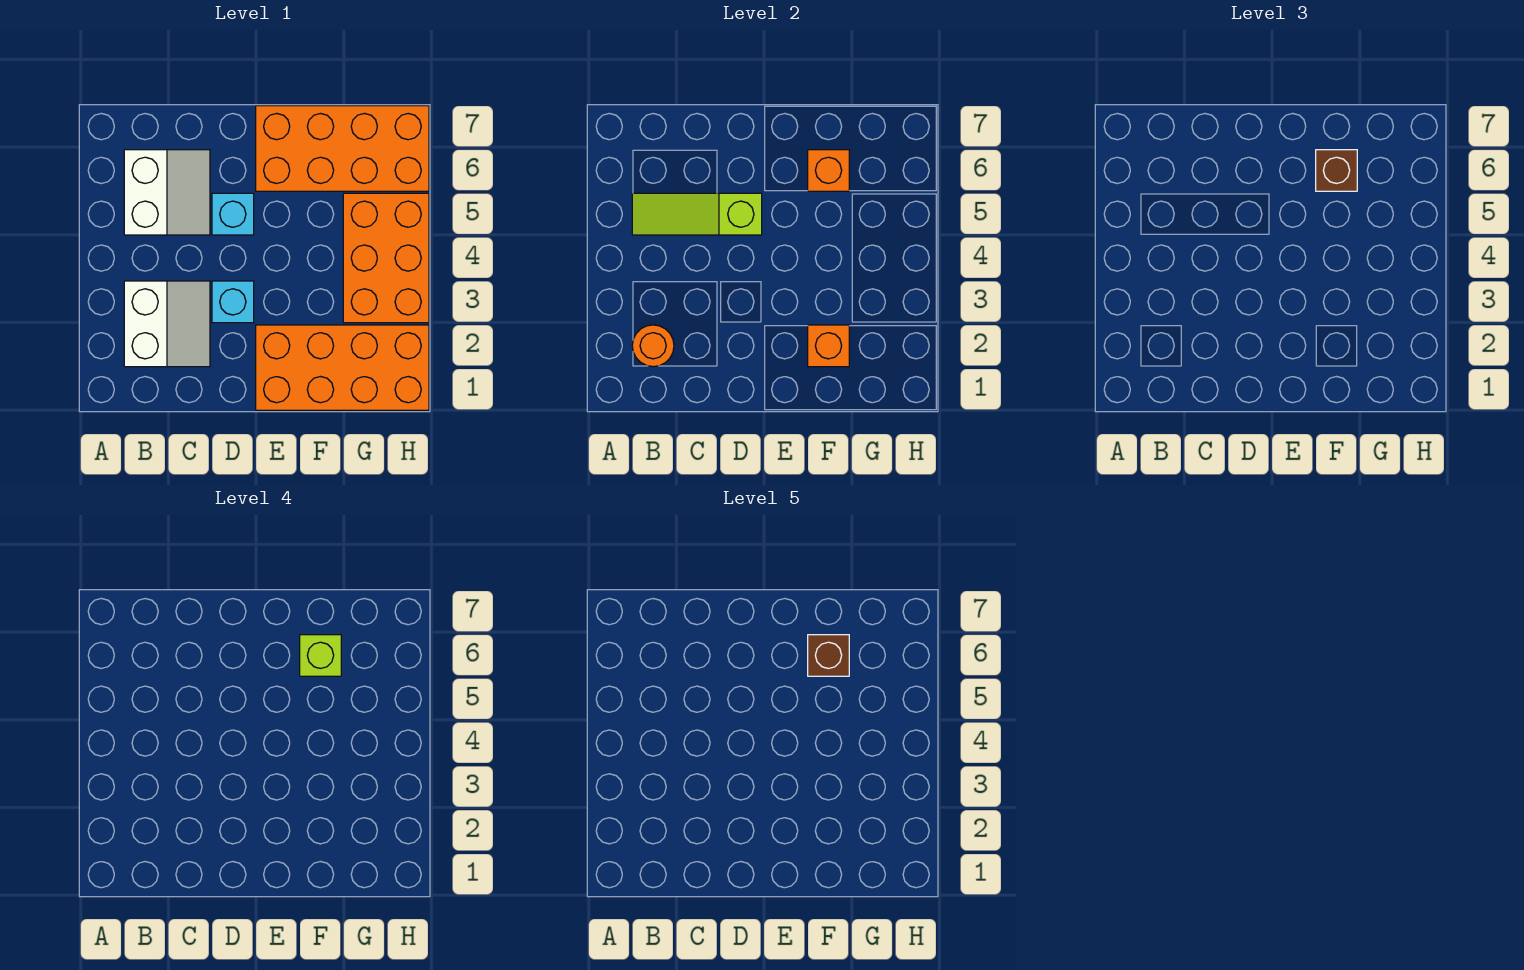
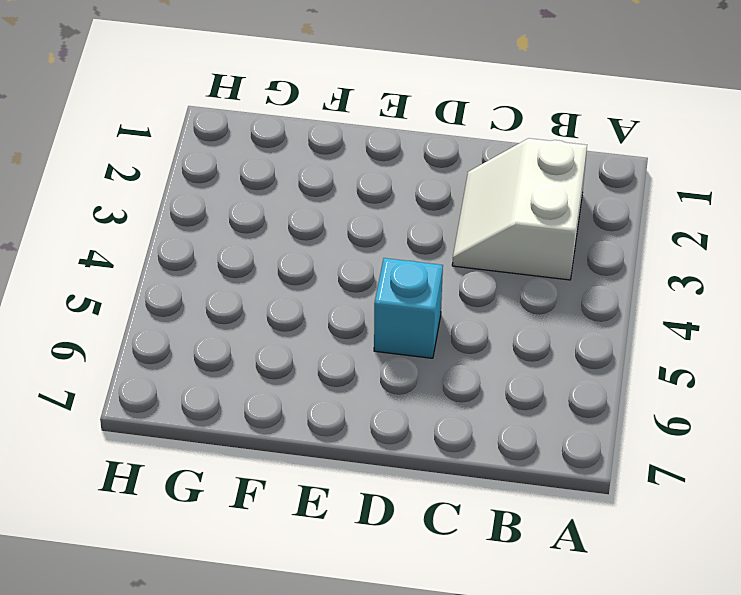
none -> white 2x2 slope [124,150,210,235]
none -> cyan 1x1 brick [212,281,254,323]
none -> orange 2x4 brick [256,325,429,410]

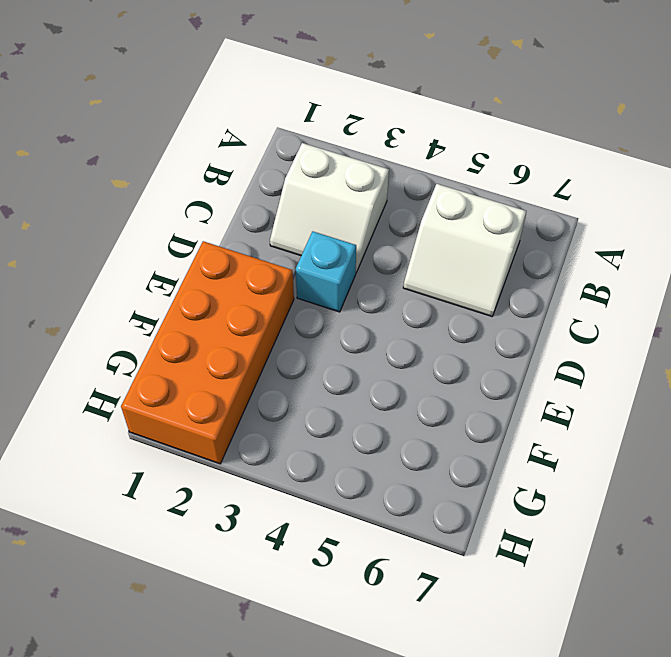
none -> cyan 1x1 brick [212,193,254,235]
none -> orange 2x4 brick [256,106,429,191]
none -> orange 2x3 brick [343,193,429,323]

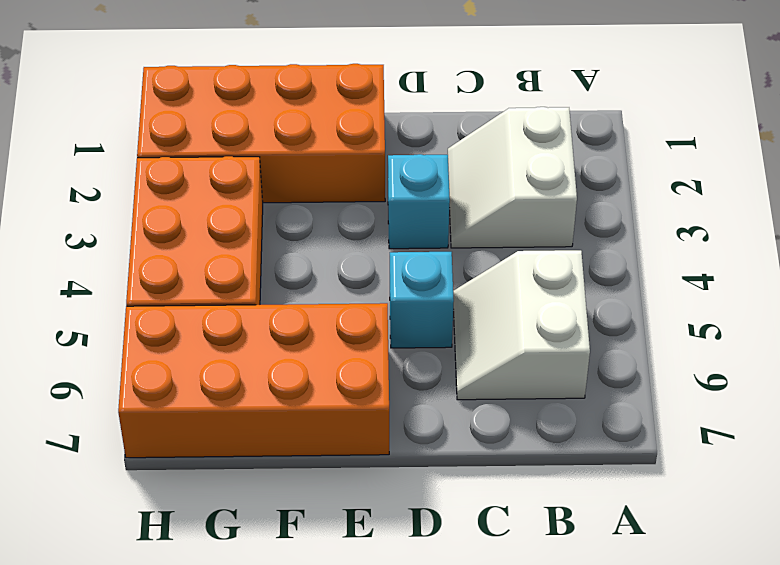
none -> orange 1x1 round brick [632,325,674,367]
none -> lime 1x3 slope [632,193,762,235]
none -> orange 1x1 brick [808,325,849,367]

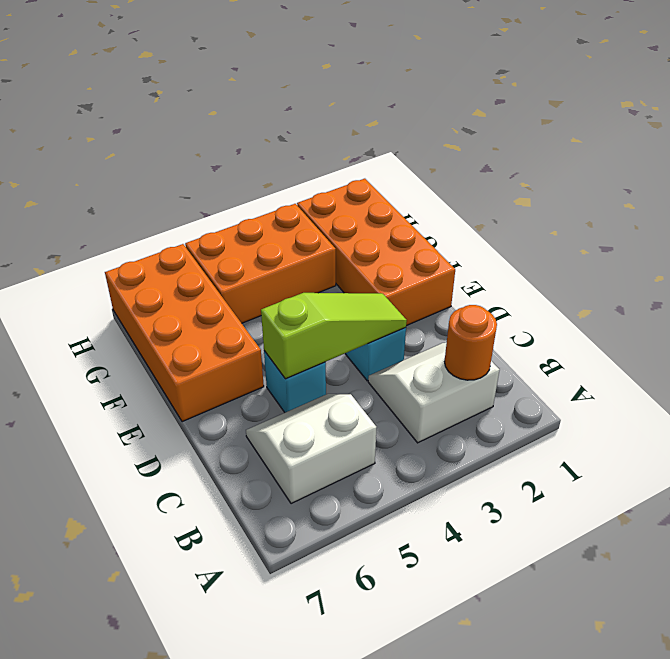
lime 1x3 slope [261,293,407,379] -> lime 1x3 slope turned to [632,193,762,235]
none -> orange 1x1 brick [808,325,849,367]
none -> orange 1x1 brick [808,150,849,191]
none -> brown 1x1 brick [1316,150,1357,191]

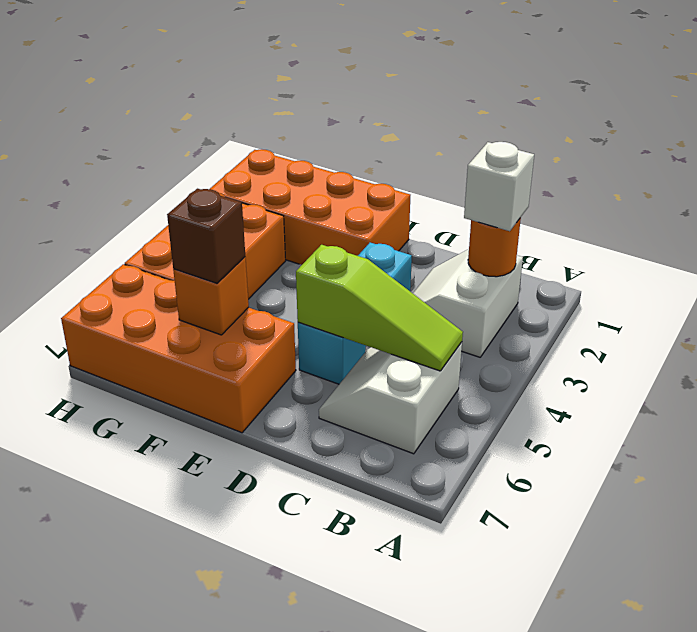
white 1x1 brick [464,142,534,231] -> none
none -> orange 1x1 brick [808,325,849,367]
none -> lime 1x1 brick [300,635,341,676]
none -> brown 1x1 brick [808,635,849,676]

